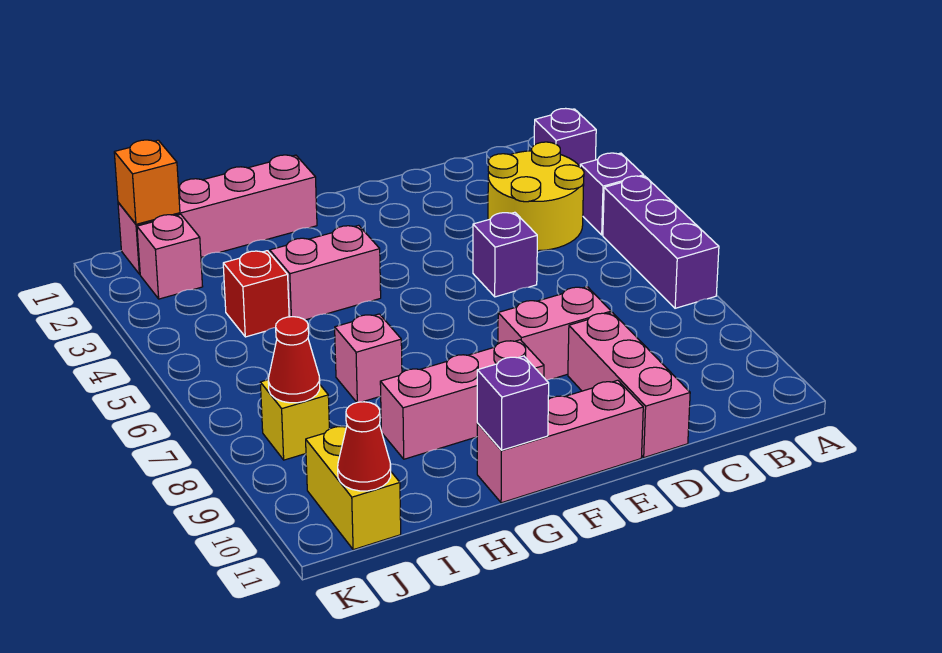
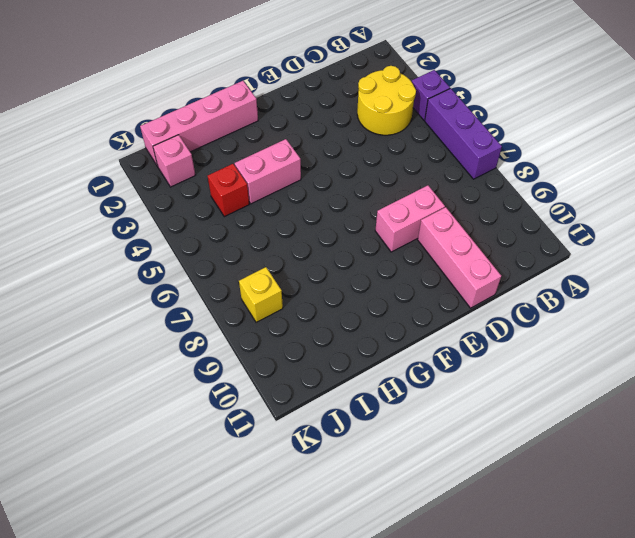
none -> purple 1x1 brick [534,108,596,166]
none -> purple 1x1 brick [473,212,537,297]
none -> pink 1x3 brick [477,380,643,503]

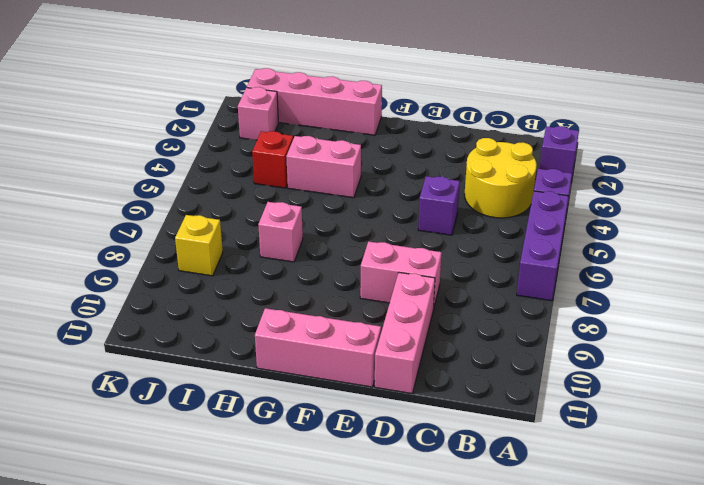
none -> pink 1x3 brick [380,340,544,459]
none -> yellow 1x2 brick [306,427,401,550]
none -> purple 1x1 brick [477,356,549,450]

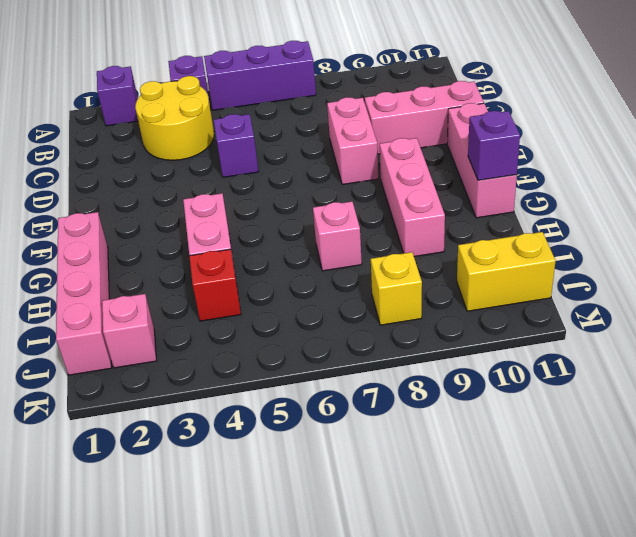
none -> orange 1x1 brick [114,140,180,224]
none -> red 1x1 cone [268,317,320,403]
none -> red 1x1 cone [338,402,391,491]

